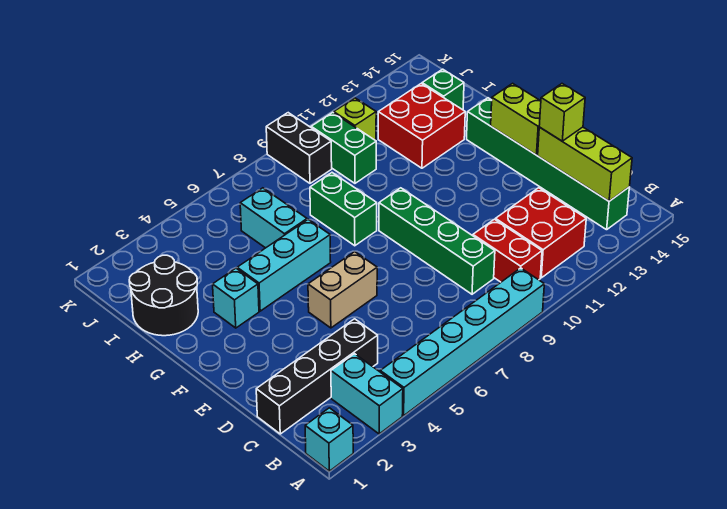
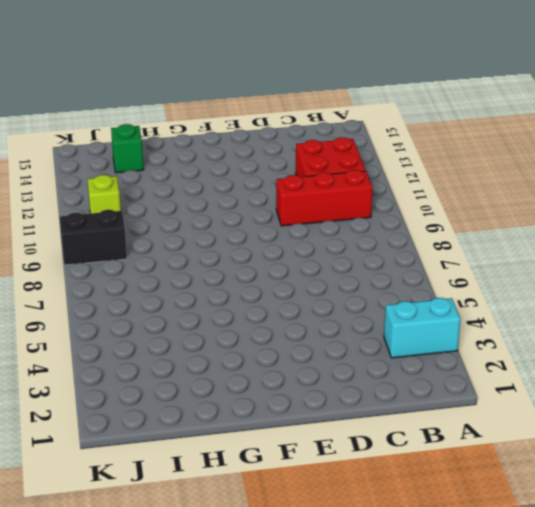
red 1x3 brick [276,170,372,226] -> red 1x2 brick [473,219,542,282]
none -> cyan 1x1 brick [305,408,353,471]
none -> cyan 1x6 brick [380,268,544,416]
none -> green 1x6 brick [467,98,629,230]

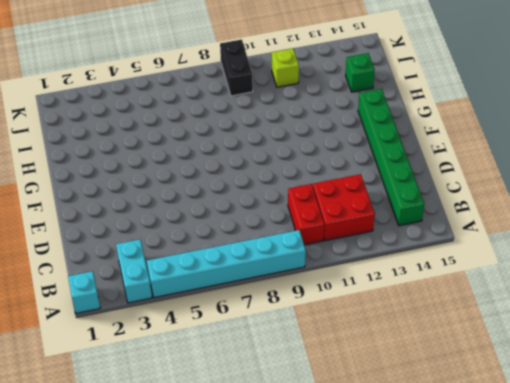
none -> black 1x4 brick [256,319,378,434]
none -> green 1x4 brick [379,188,495,294]
none -> tan 1x2 brick [308,252,377,328]

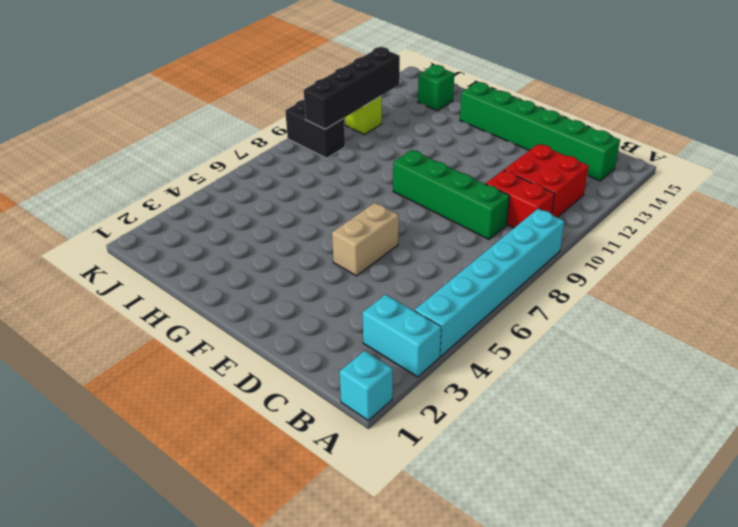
black 1x4 brick [304,47,400,129] -> black 1x4 brick moved to [256,319,378,434]
none -> cyan 1x1 brick [213,268,259,328]
none -> cyan 1x3 brick [237,219,331,311]
none -> green 1x2 brick [310,173,377,246]

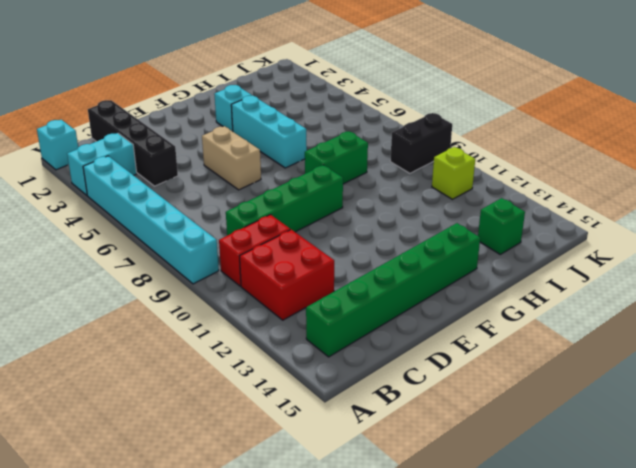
none -> black 2x2 round brick [129,255,198,336]
none -> cyan 1x2 brick [240,188,307,248]
none -> red 2x2 brick [378,84,465,168]

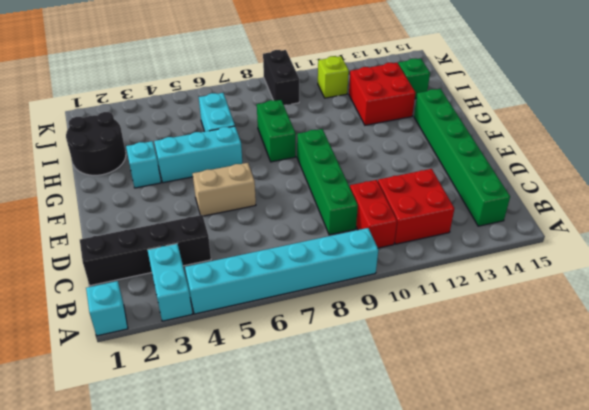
none -> green 1x2 brick [311,112,376,183]
none -> lime 1x3 brick [538,127,632,201]
none -> lime 1x2 brick [491,83,541,155]

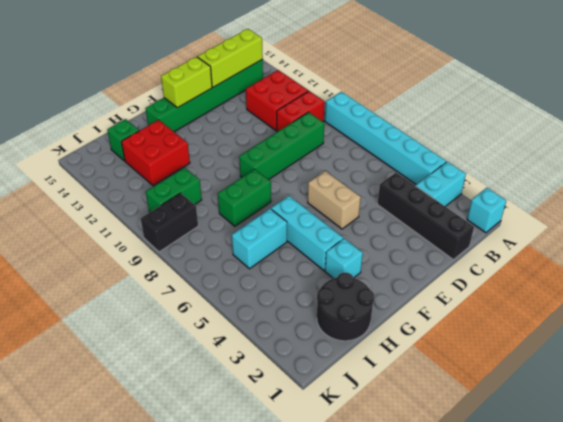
none -> lime 1x1 brick [334,98,376,140]
none -> lime 1x1 brick [539,84,585,141]

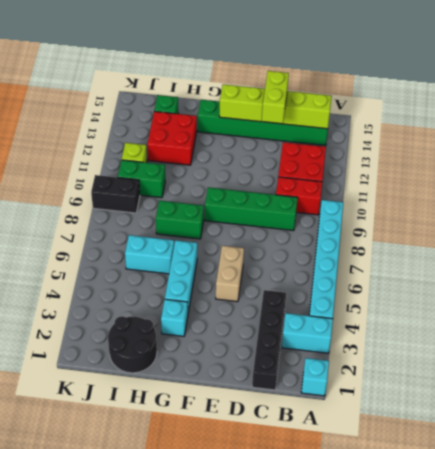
lime 1x2 brick [262,71,289,124] -> lime 1x1 brick [539,84,585,141]

